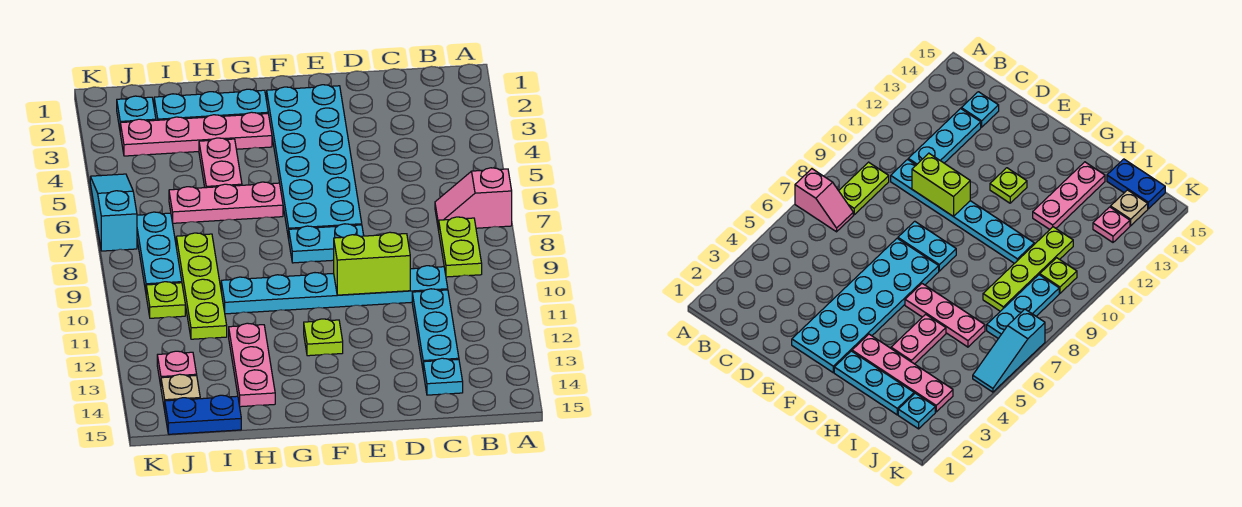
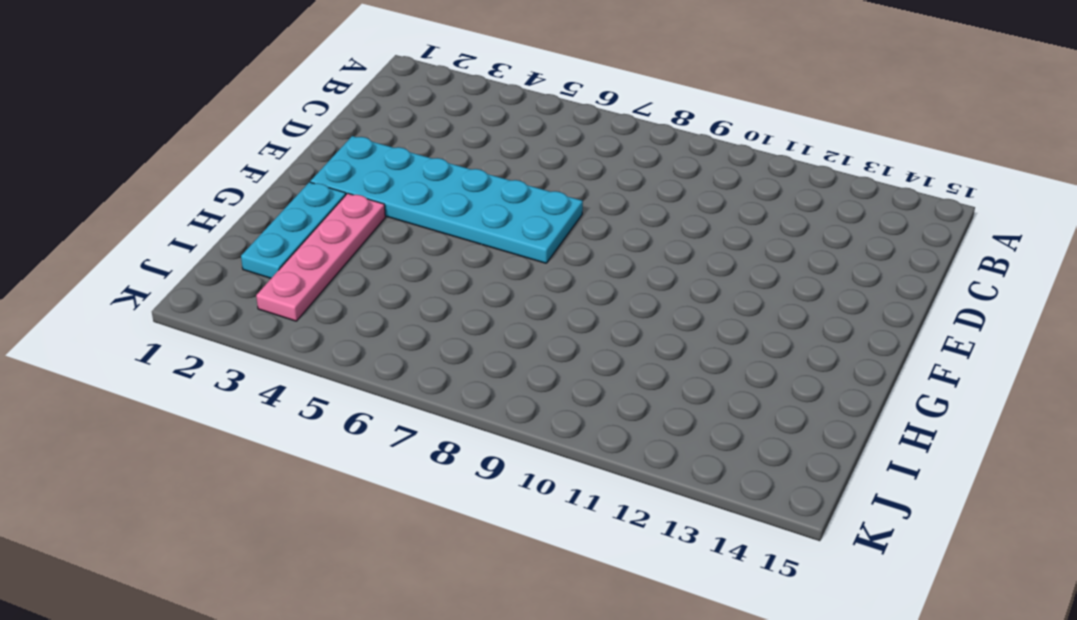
none -> pink 1x2 slope [435,168,512,230]
none -> lime 1x2 plate [439,217,482,277]
none -> cyan 1x6 plate [221,266,448,314]

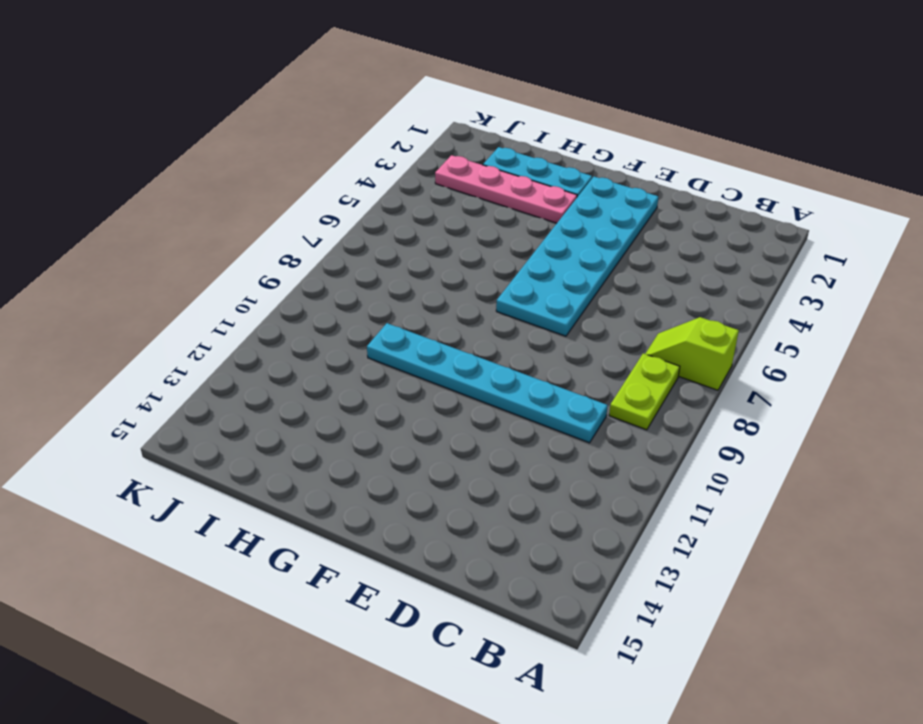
lime 1x2 slope [645,317,739,390] -> pink 1x2 slope [435,168,512,230]
none -> cyan 1x3 plate [412,289,459,368]
none -> cyan 1x1 plate [423,358,463,395]
none -> cyan 1x2 plate [289,224,364,263]

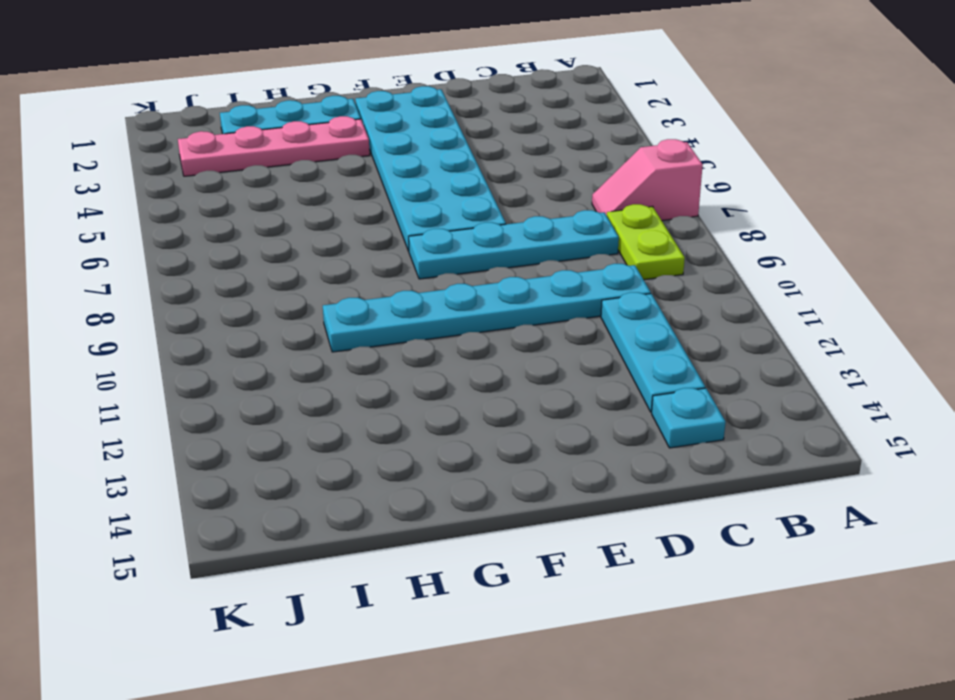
cyan 1x4 plate [409,210,619,279] -> cyan 1x2 plate [289,224,364,263]
none -> lime 1x1 plate [304,319,343,356]
none -> pink 1x3 plate [169,182,283,223]
none -> pink 1x2 plate [199,138,242,188]

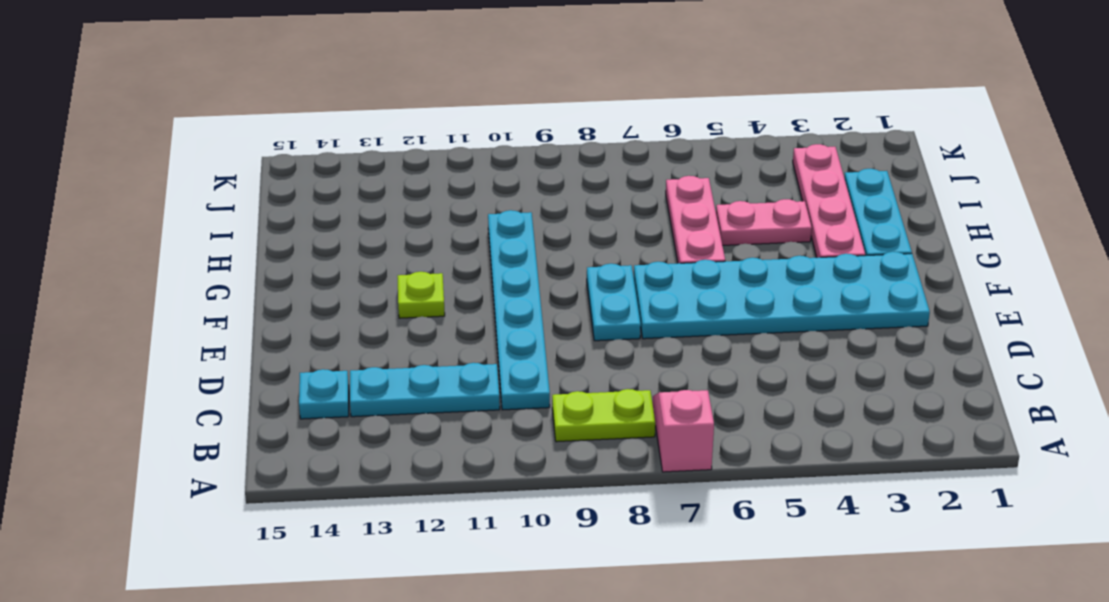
none -> pink 1x3 plate [229,323,275,407]
none -> lime 1x4 plate [176,233,227,339]
none -> blue 1x2 plate [165,395,241,434]

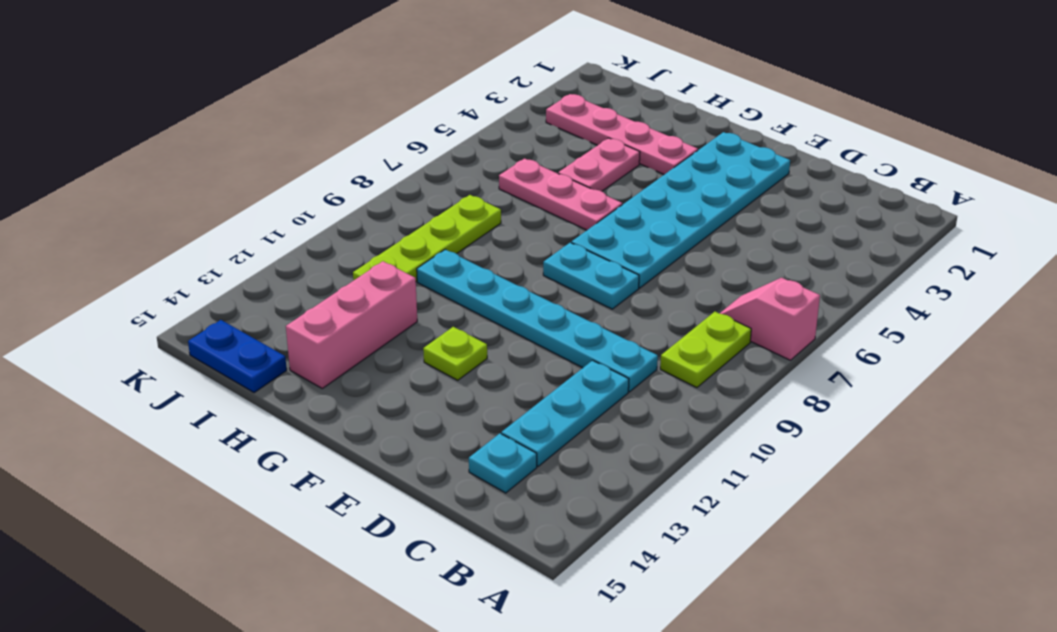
pink 1x3 brick [286,261,417,388] -> pink 1x3 plate [229,323,275,407]
none -> cyan 1x3 plate [154,89,268,120]
none -> cyan 1x1 plate [117,96,156,128]
none -> cyan 1x3 plate [137,212,182,291]

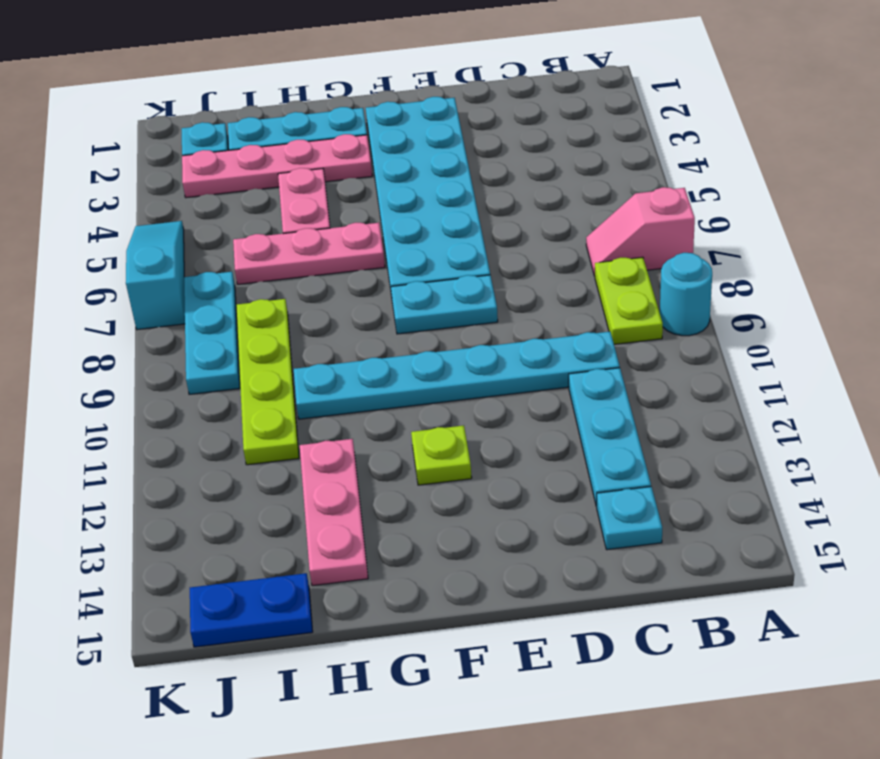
cyan 1x1 round brick [660,253,712,336] -> none
none -> lime 1x1 plate [146,282,185,318]
none -> pink 1x1 plate [157,351,197,385]
none -> tan 1x1 plate [161,374,200,410]

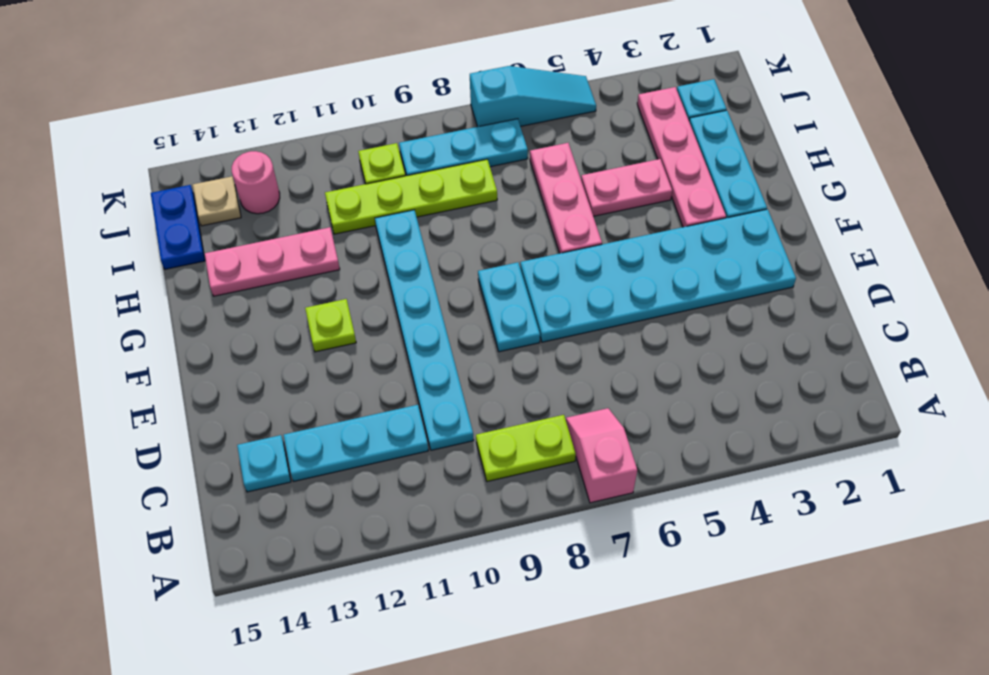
pink 1x1 round brick [232,151,280,214] -> pink 1x1 plate [157,351,197,385]
none -> lime 1x2 brick [334,232,410,295]

